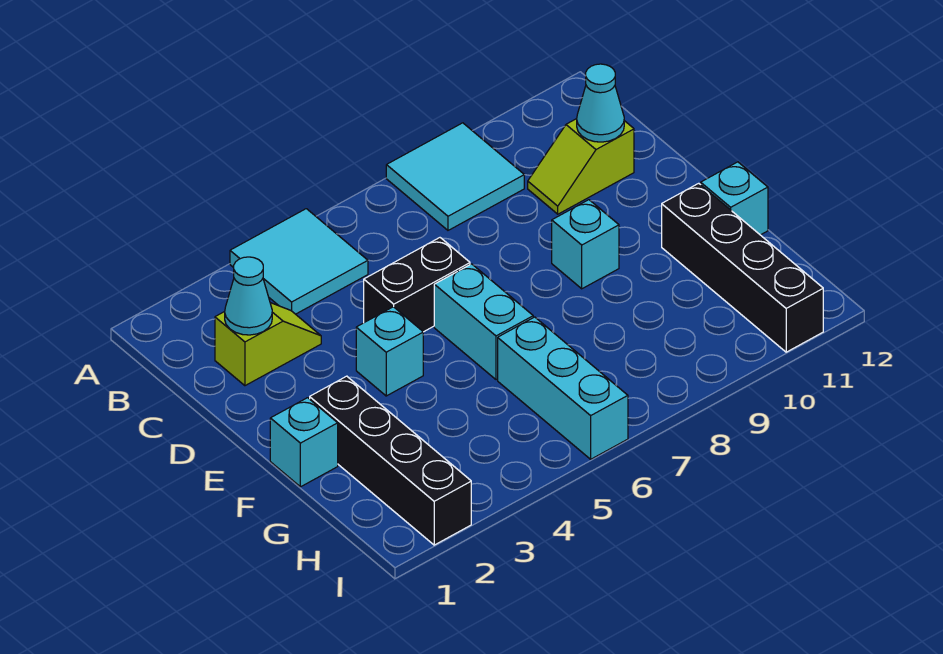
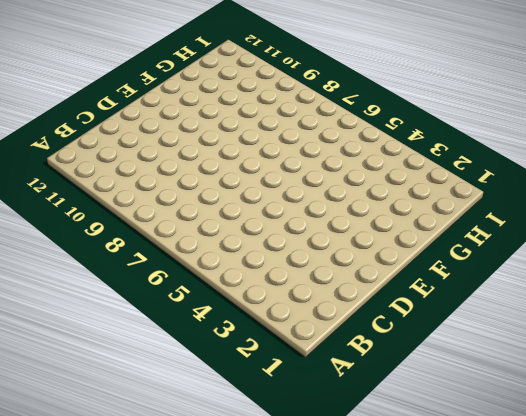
none -> cyan 2x2 tile [230,209,368,314]
none -> cyan 2x2 tile [386,123,524,230]
none -> lime 1x2 slope [215,303,321,386]

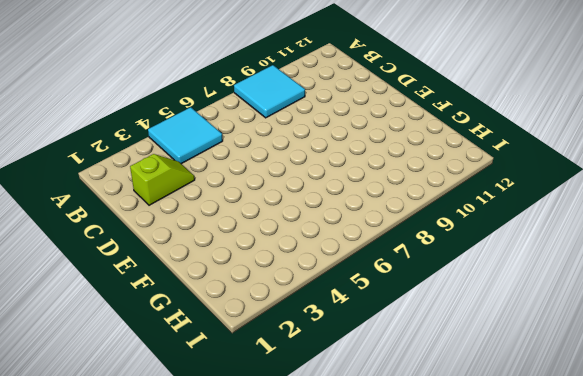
none -> lime 1x2 slope [528,119,634,214]
none -> black 1x2 brick [364,238,470,332]
none -> cyan 1x1 brick [356,307,423,396]

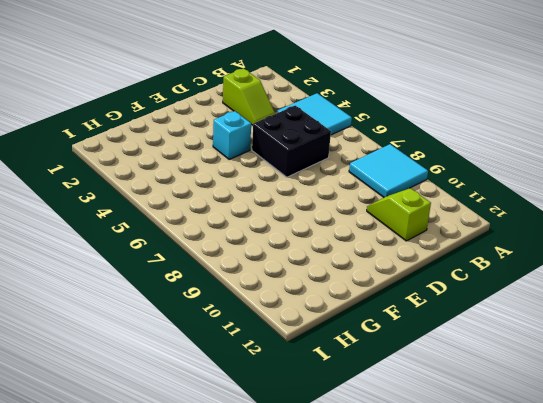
black 2x2 brick [252,106,331,177] -> black 1x2 brick [364,238,470,332]
none -> cyan 1x2 brick [434,264,533,380]
none -> cyan 1x1 brick [552,200,619,289]
none -> cyan 1x1 brick [270,398,338,487]

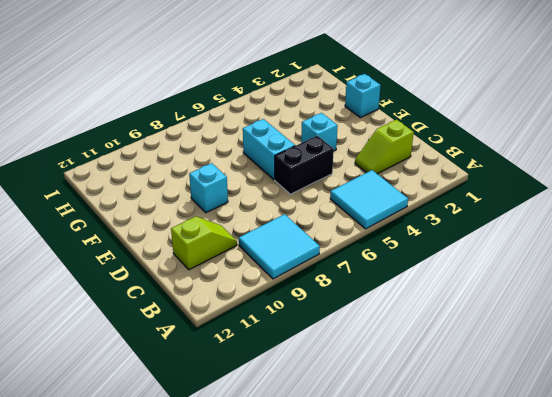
none -> black 1x4 brick [310,376,471,545]
none -> black 1x4 brick [662,183,823,352]
none -> cyan 1x1 brick [701,162,768,235]

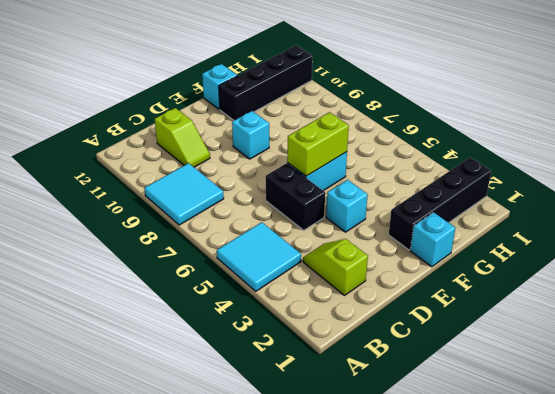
lime 1x2 brick [287,112,349,176] -> none
none -> cyan 1x3 brick [498,317,628,459]
none -> cyan 1x1 cone [225,257,272,335]
none -> cyan 1x1 cone [577,64,624,142]

